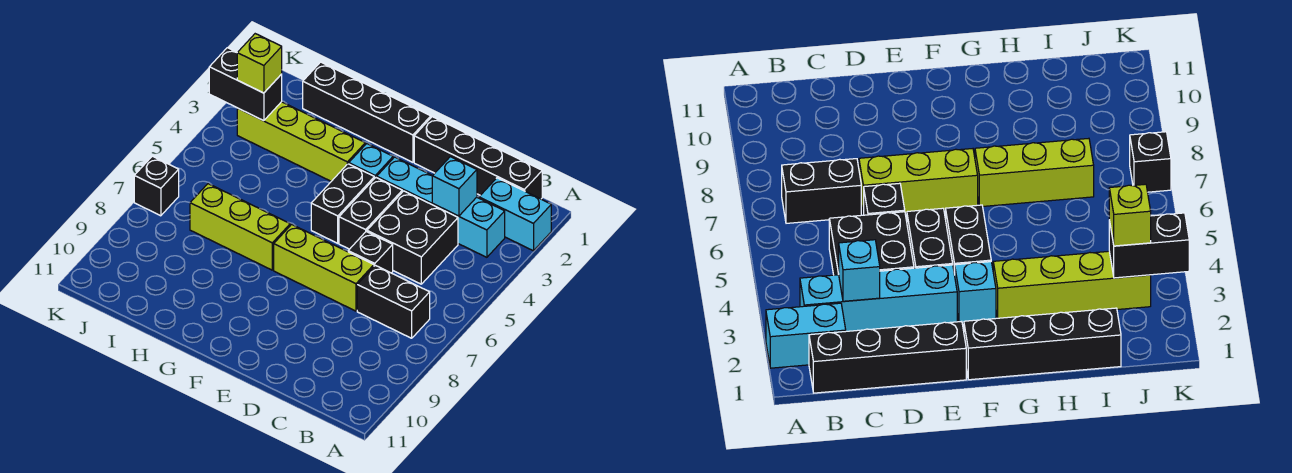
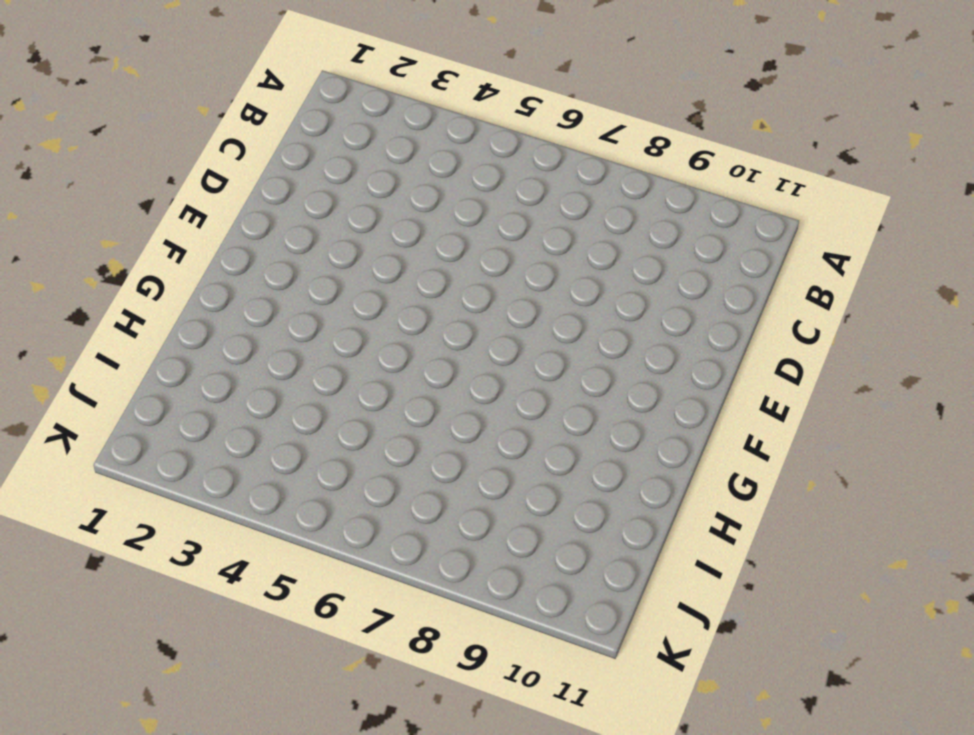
none -> cyan 1x2 brick [479,178,551,251]
none -> black 1x4 brick [414,117,542,199]
none -> cyan 1x4 brick [377,157,505,257]

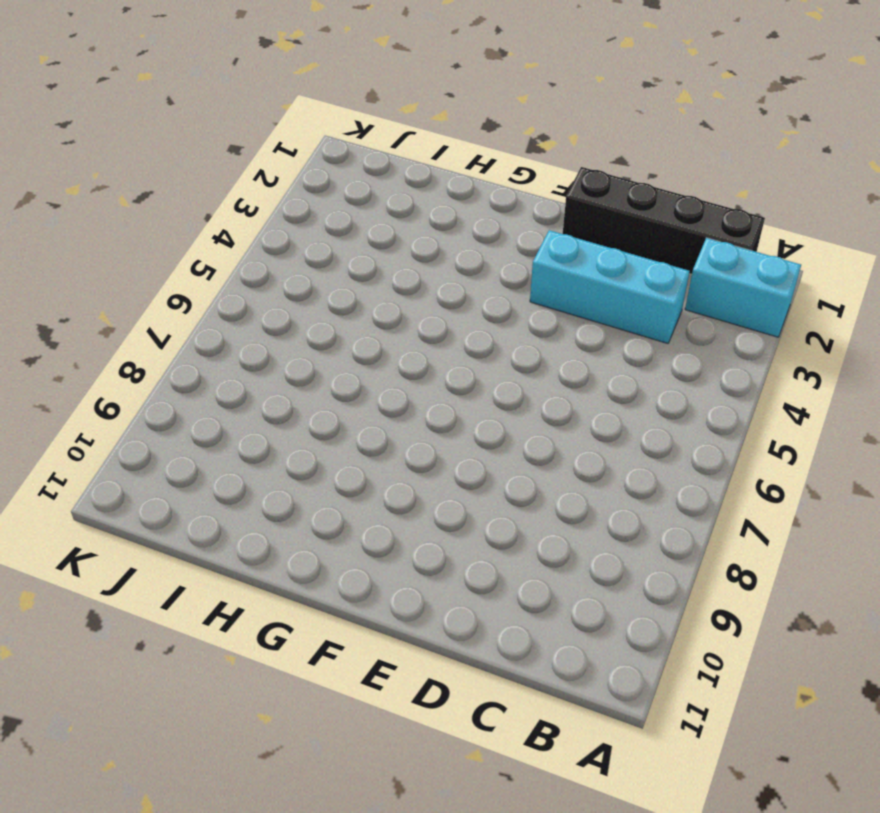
cyan 1x3 brick [530,230,690,343] -> cyan 1x4 brick [377,157,505,257]
none -> black 1x2 brick [357,265,430,338]
none -> black 2x2 brick [367,191,458,284]
none -> black 1x1 brick [348,232,393,273]

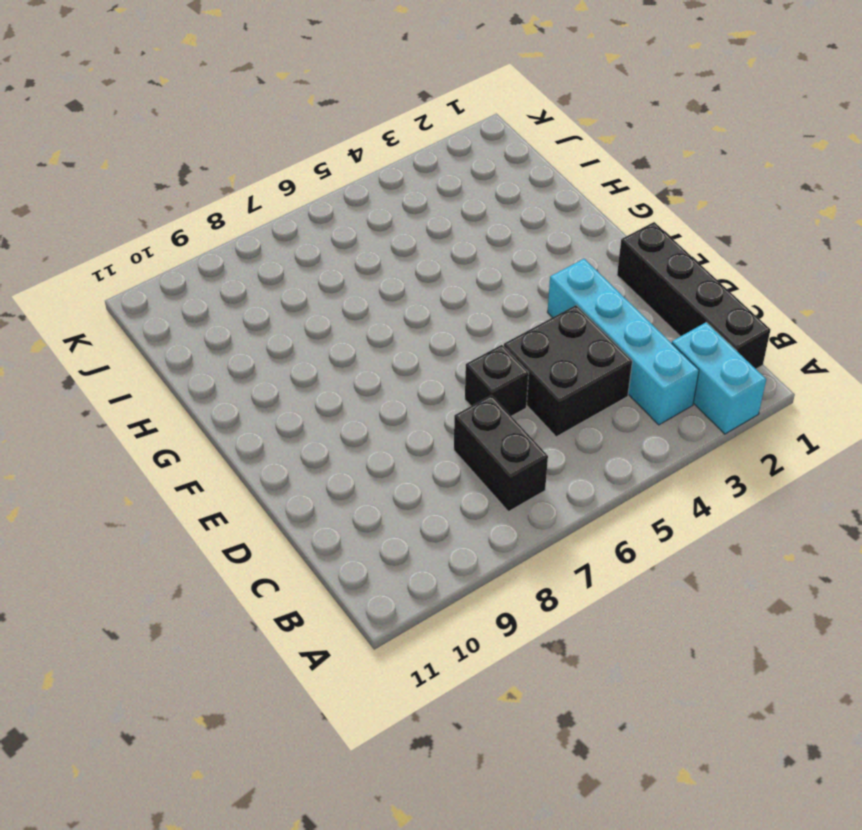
none -> lime 1x3 brick [274,224,374,311]
none -> black 1x2 brick [339,177,402,249]
none -> black 1x4 brick [303,62,431,162]

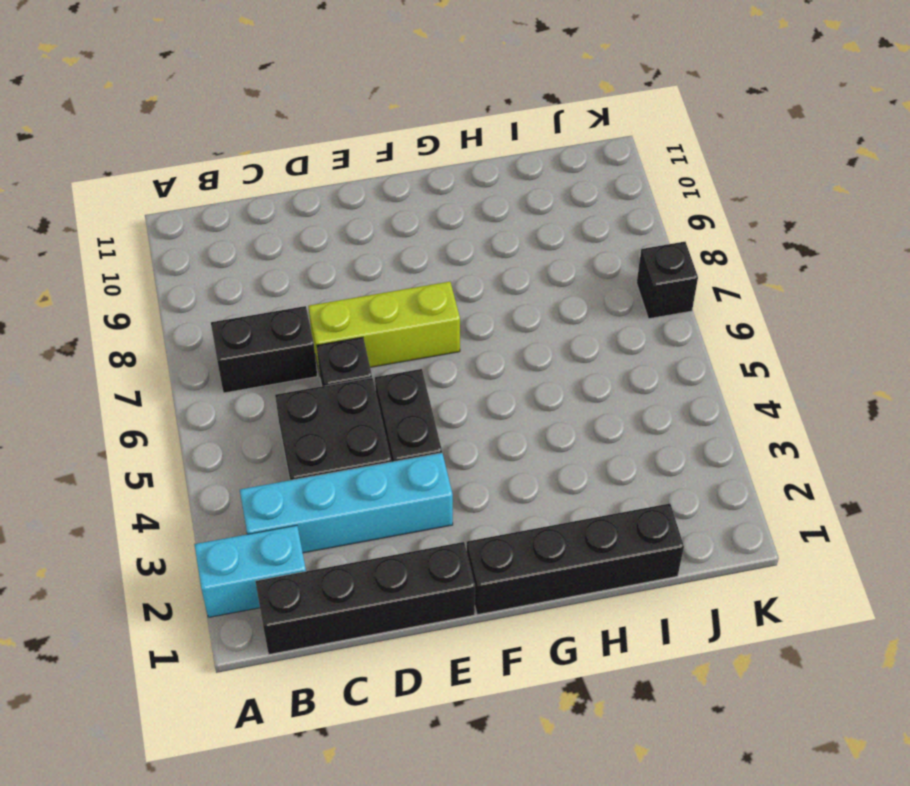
none -> cyan 1x1 brick [349,144,393,179]
none -> black 1x2 brick [311,164,374,243]
none -> lime 1x4 brick [237,102,365,181]

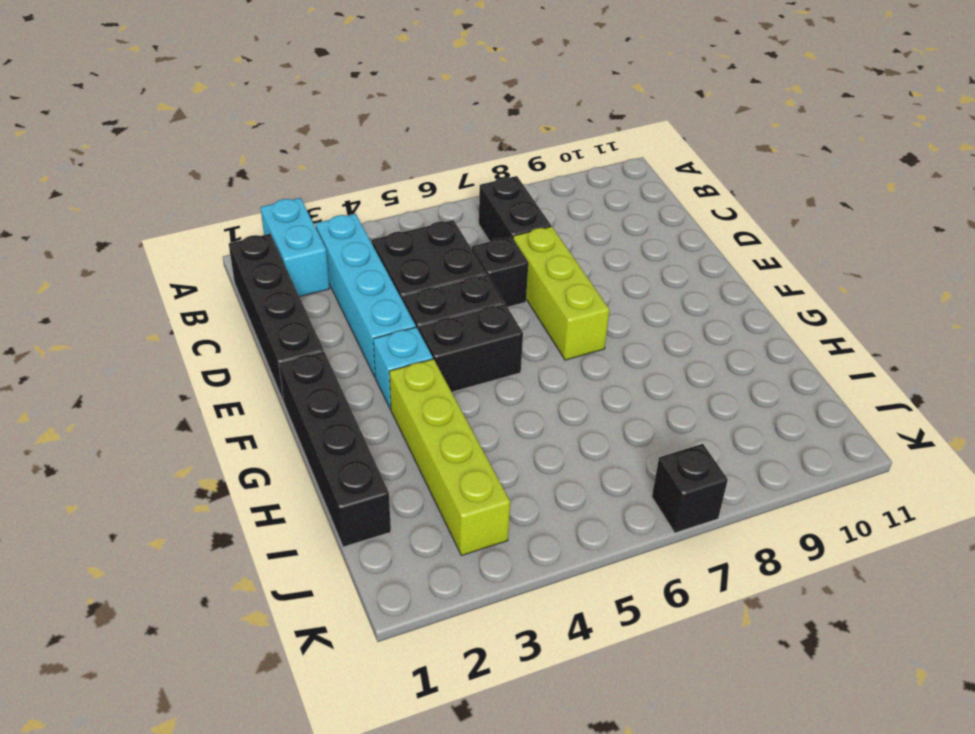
none -> lime 1x3 brick [190,184,290,270]
none -> cyan 1x1 brick [432,157,477,216]
none -> black 1x2 brick [209,48,282,121]

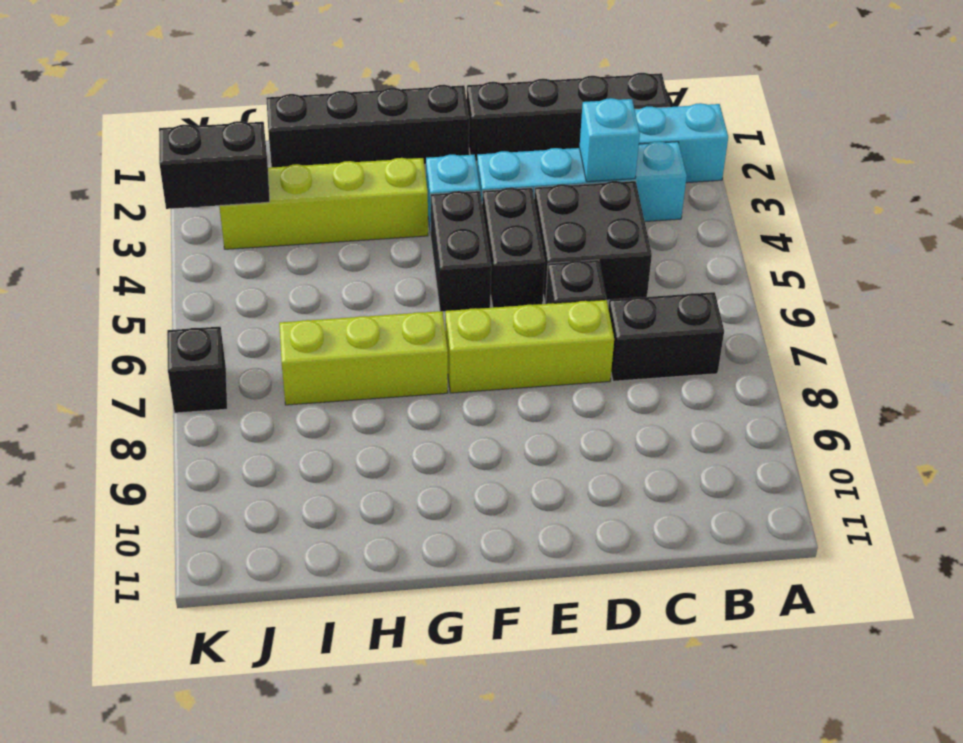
none -> lime 1x1 brick [237,34,282,93]

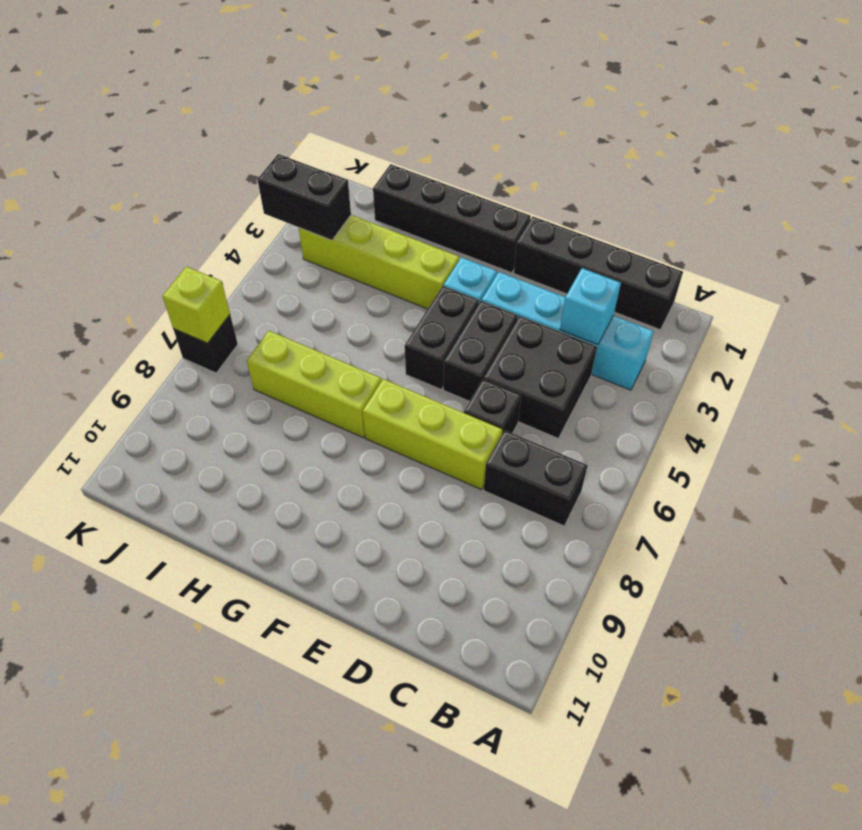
lime 1x1 brick [162,267,230,343] -> lime 1x1 brick moved to [237,34,282,93]
none -> cyan 1x2 brick [479,178,551,251]

